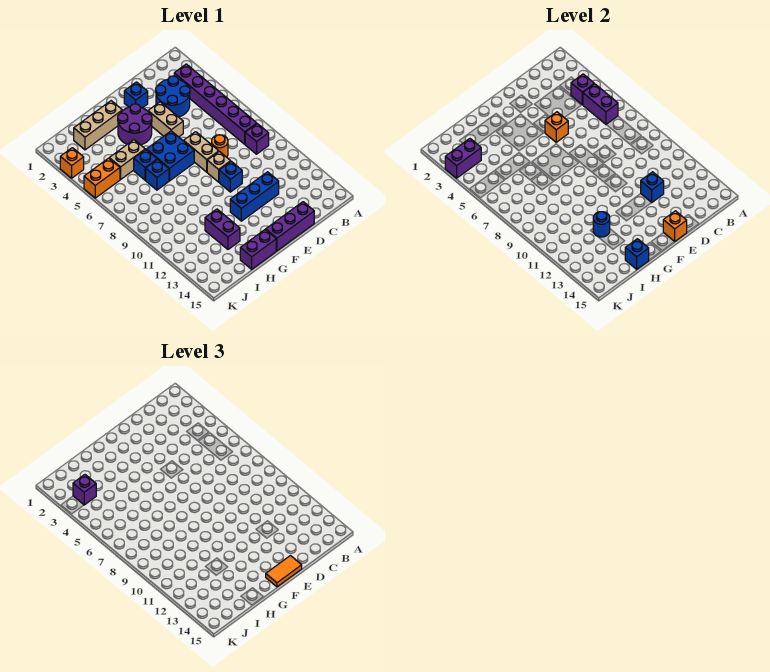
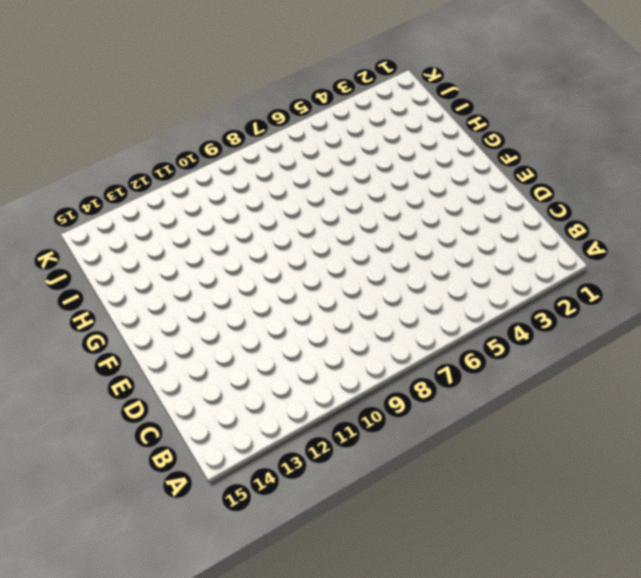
none -> purple 1x6 brick [174,64,257,144]
none -> purple 1x1 brick [245,124,269,154]
none -> blue 2x2 round brick [155,76,190,117]
none -> orange 1x1 round brick [212,135,228,157]

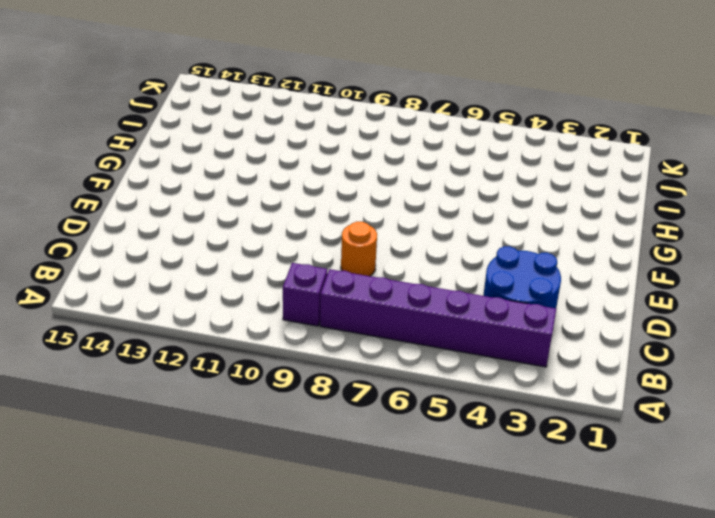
none -> blue 1x3 brick [230,172,279,221]
none -> purple 1x3 brick [266,202,314,251]
none -> blue 1x1 brick [124,82,148,108]
none -> tan 1x2 brick [148,102,183,137]

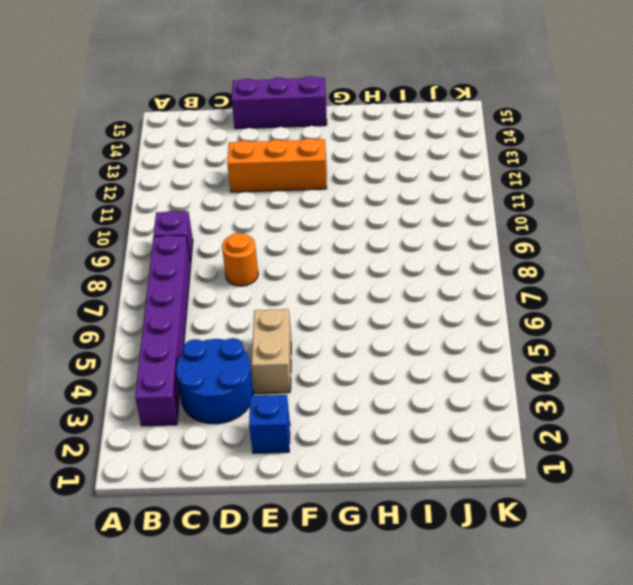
orange 1x3 brick [227,138,327,192] -> blue 1x3 brick [230,172,279,221]
none -> tan 1x2 brick [184,132,219,172]
none -> tan 1x1 brick [207,151,231,182]
none -> blue 1x1 brick [219,161,242,192]
none -> purple 2x2 round brick [118,104,152,145]

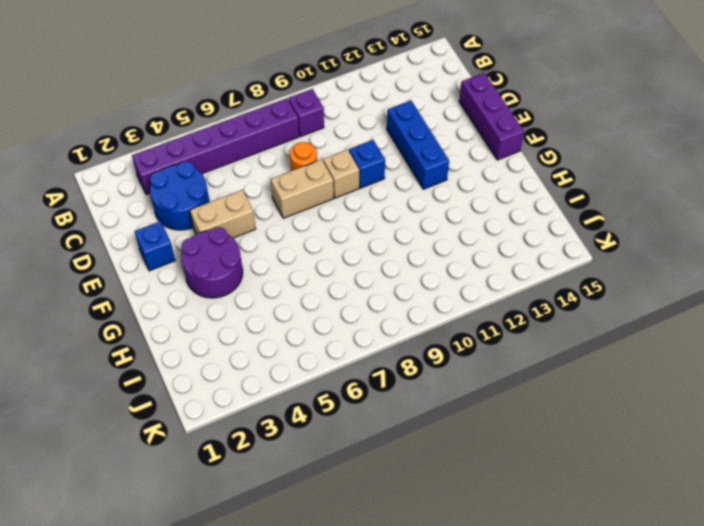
none -> blue 2x2 brick [146,131,194,181]
none -> tan 1x3 brick [74,101,122,150]
none -> purple 1x2 brick [240,230,276,269]
none -> tan 1x2 brick [109,140,145,179]

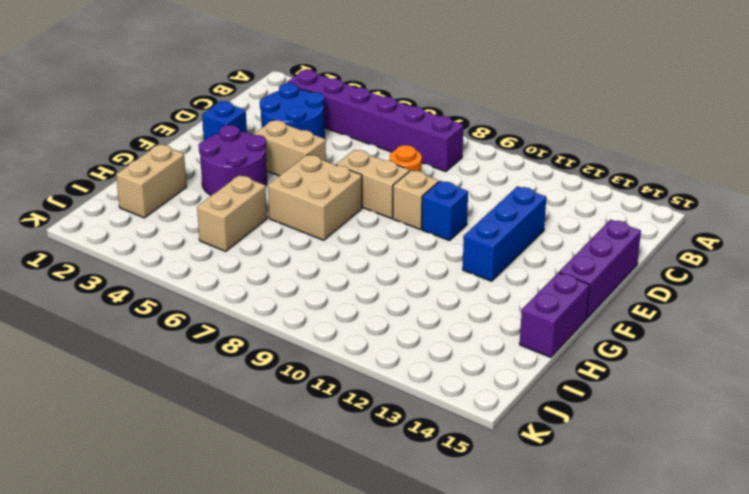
tan 2x2 brick [268,155,362,240] -> blue 2x2 brick [146,131,194,181]
tan 1x2 brick [116,144,187,218] -> tan 1x3 brick [74,101,122,150]
none -> purple 1x1 brick [245,124,269,154]
none -> blue 1x1 brick [134,150,157,180]
none -> blue 1x1 brick [146,159,169,190]
none -> purple 1x2 brick [205,209,240,249]

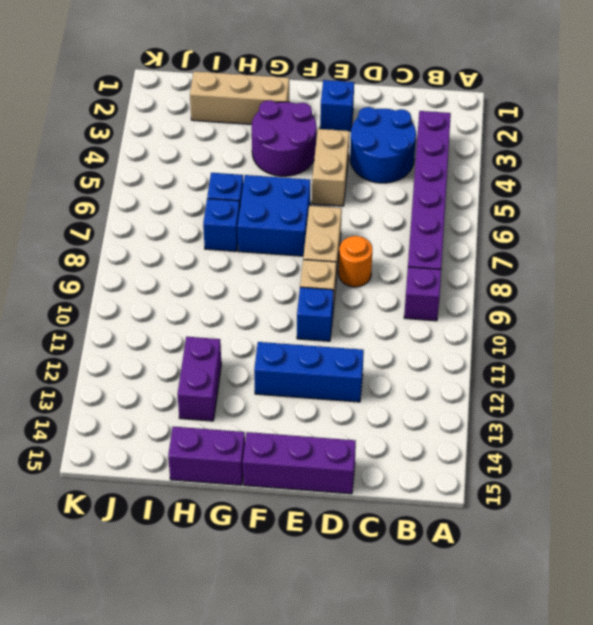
none -> tan 1x2 brick [109,140,145,179]
none -> orange 1x2 brick [84,158,120,198]
none -> orange 1x1 brick [60,148,84,178]
none -> purple 1x1 brick [571,74,594,105]

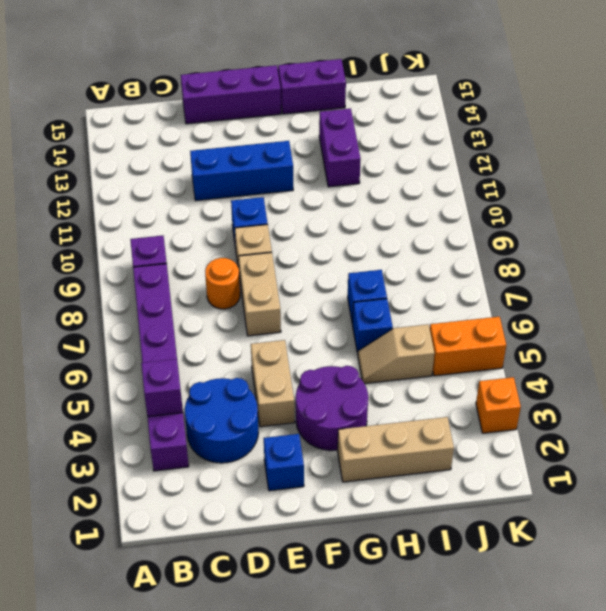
tan 1x2 slope [358,324,435,384] -> tan 1x2 brick [109,140,145,179]
none -> blue 2x2 brick [146,131,194,181]
none -> purple 1x2 brick [583,84,618,124]
none -> blue 1x1 brick [641,172,664,202]
none -> orange 1x1 brick [545,112,568,142]

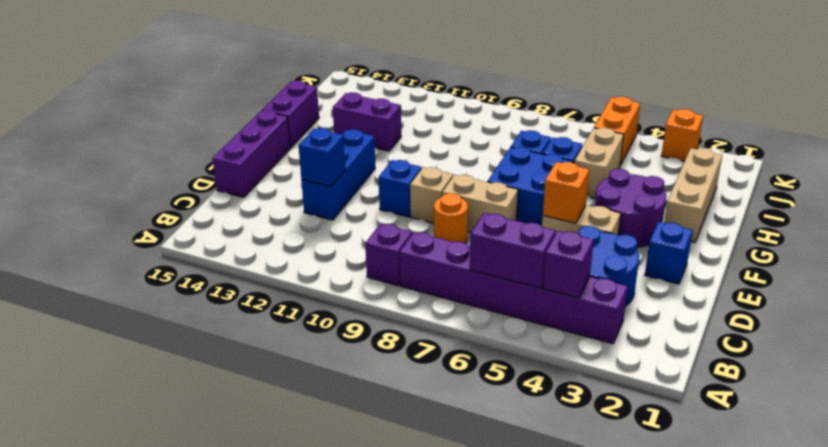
none -> orange 1x1 brick [663,211,687,242]
none -> blue 1x1 round brick [593,212,610,237]
none -> blue 1x1 brick [625,239,649,269]
none -> purple 1x2 brick [445,139,481,178]

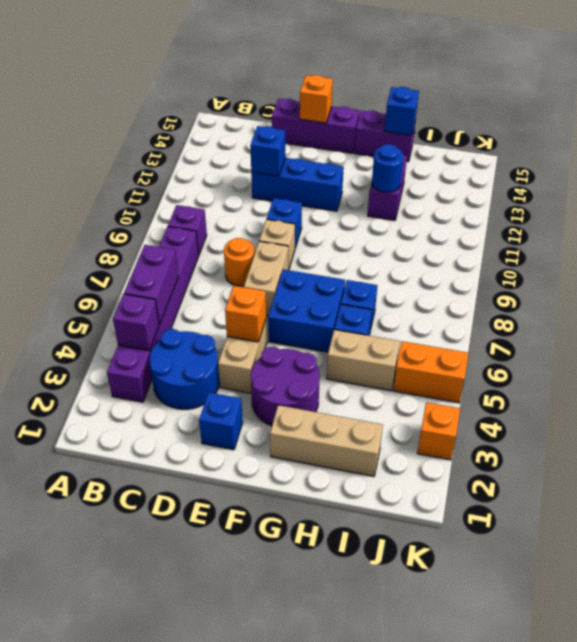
none -> purple 1x2 brick [445,139,481,178]
none -> orange 1x2 tile [266,556,302,587]
none -> purple 1x1 brick [73,475,96,505]

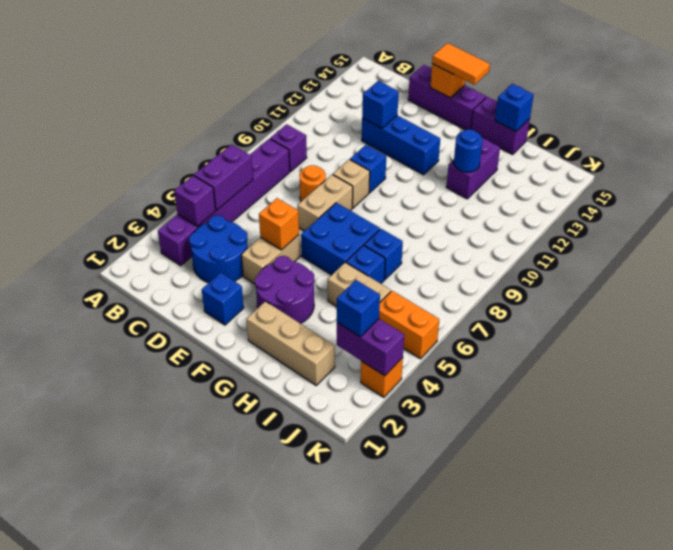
blue 1x1 brick [337,280,380,337] -> purple 1x1 brick [73,475,96,505]

